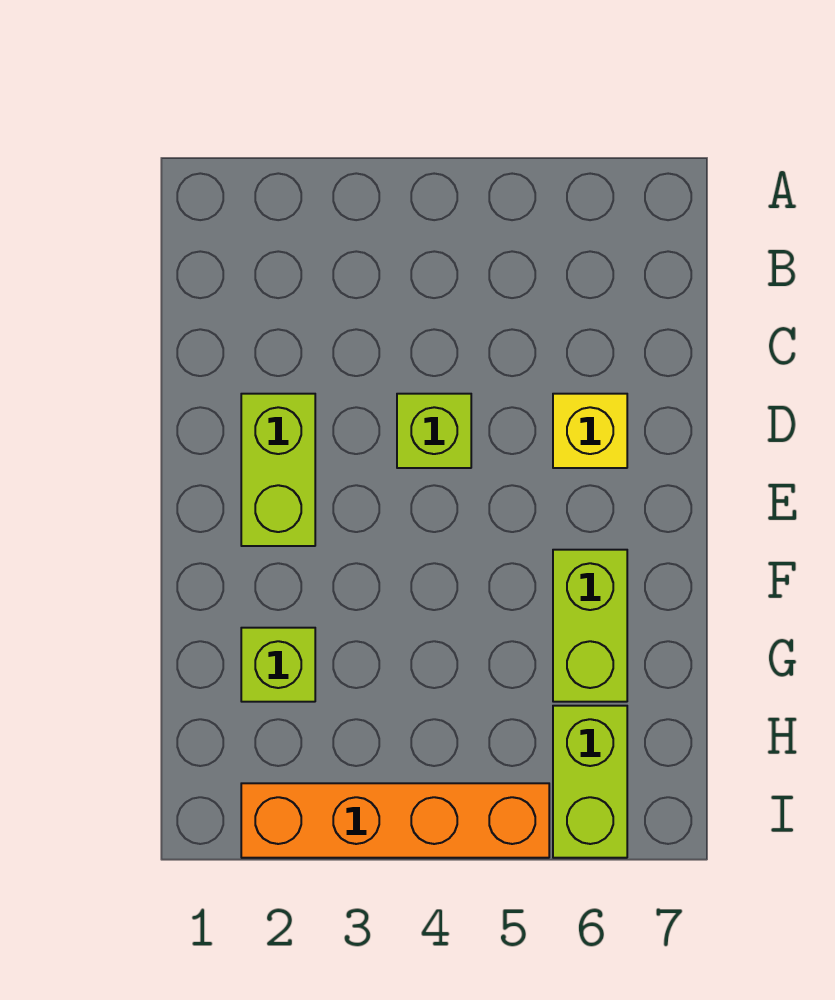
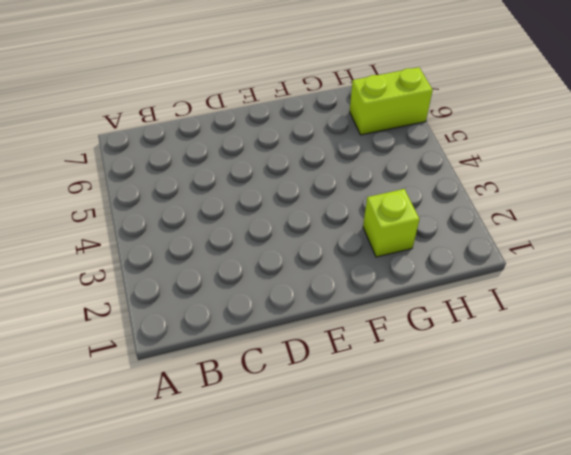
none -> lime 1x2 brick [241,394,315,546]
none -> lime 1x1 brick [397,394,471,468]

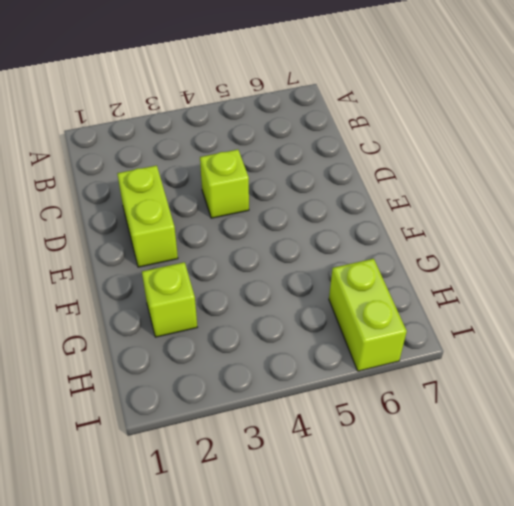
none -> yellow 1x1 brick [553,394,627,468]
none -> lime 1x2 brick [553,550,627,702]

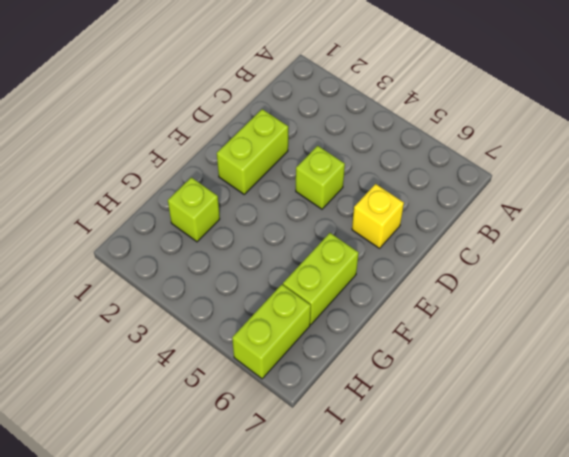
none -> orange 1x4 brick [241,783,549,858]

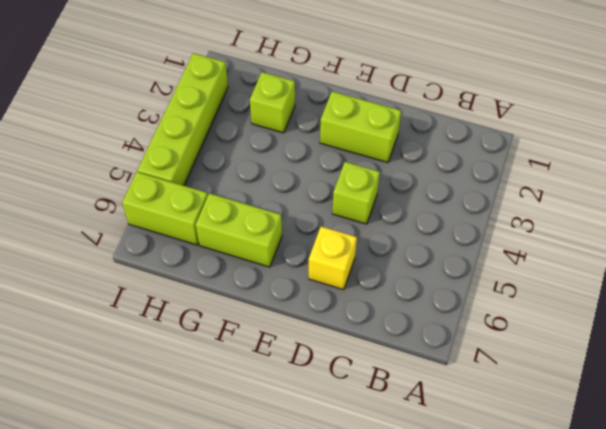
lime 1x4 brick [137,53,228,186] -> orange 1x4 brick [241,783,549,858]

